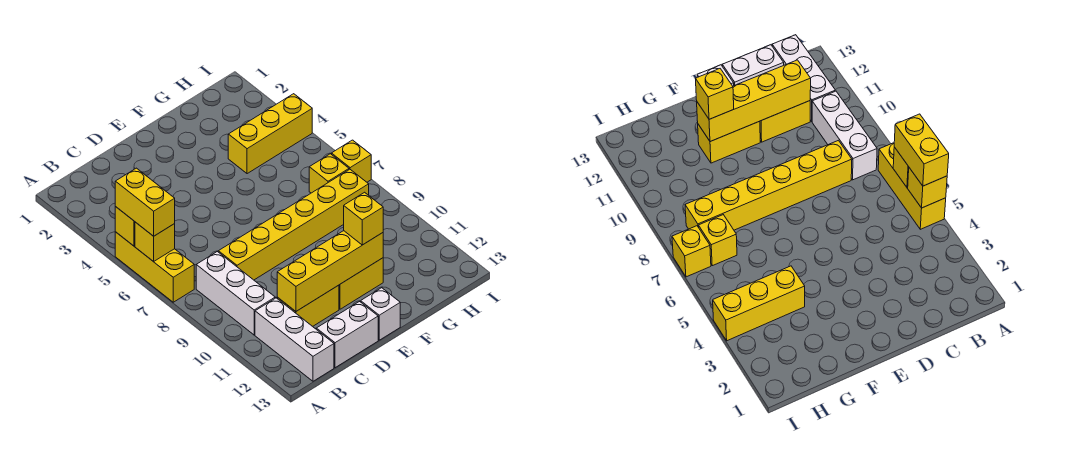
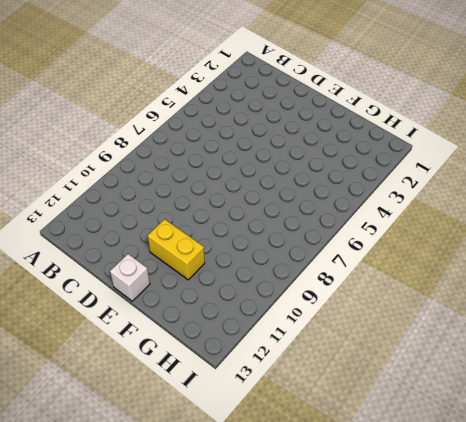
none -> yellow 1x3 brick [115,232,194,302]
none -> white 1x3 brick [196,252,275,335]
none -> white 1x3 brick [255,298,334,381]

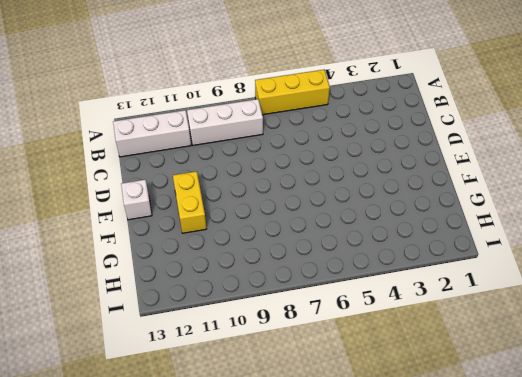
none -> yellow 1x6 brick [218,169,369,280]
none -> yellow 1x2 brick [277,285,339,326]
none -> white 1x2 brick [316,302,378,368]

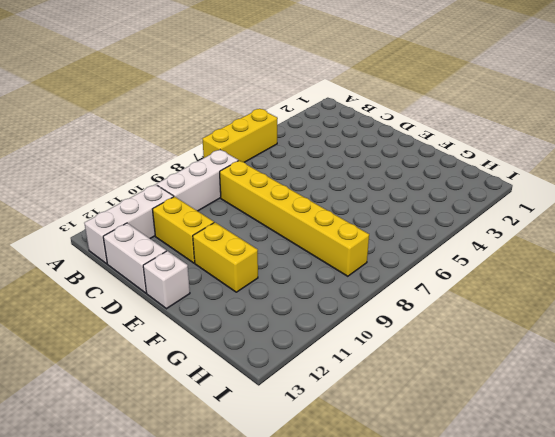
none -> yellow 1x3 brick [228,94,312,174]
none -> yellow 1x1 brick [309,154,349,193]
none -> yellow 1x1 brick [331,140,371,182]

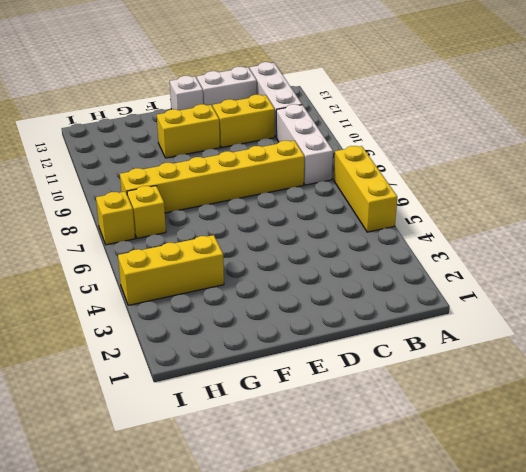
none -> yellow 1x1 brick [115,207,135,246]
none -> yellow 1x1 brick [135,222,175,262]
none -> yellow 1x4 brick [277,231,383,311]

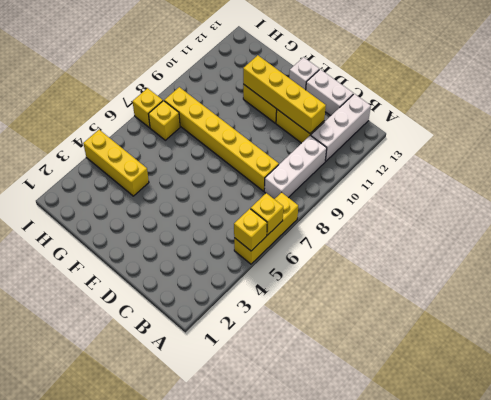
none -> yellow 1x2 brick [115,168,175,236]
none -> yellow 1x1 brick [344,192,383,245]

